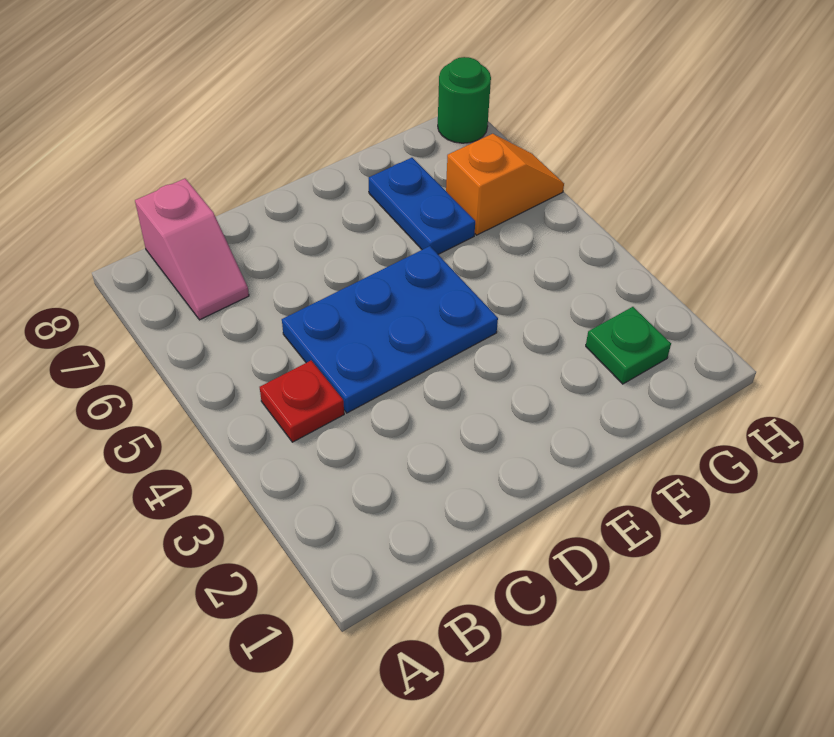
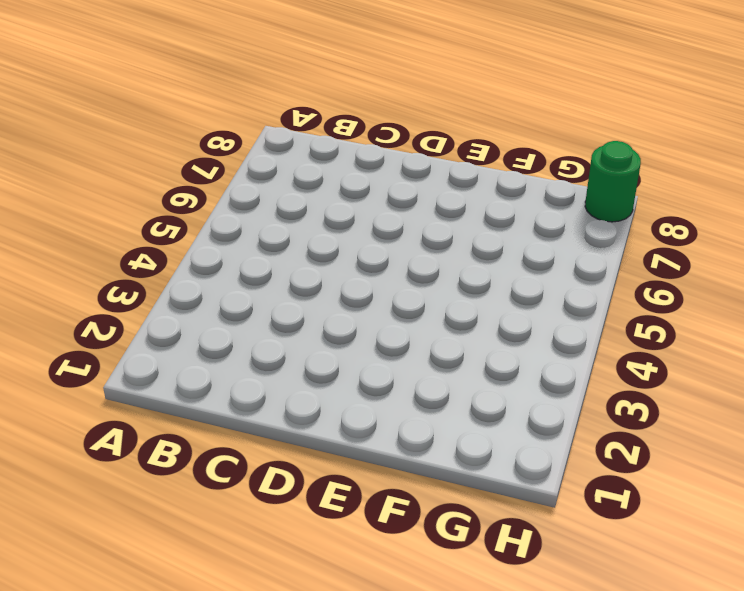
none -> red 1x1 plate [260,361,344,442]
none -> pink 1x2 slope [135,179,249,320]

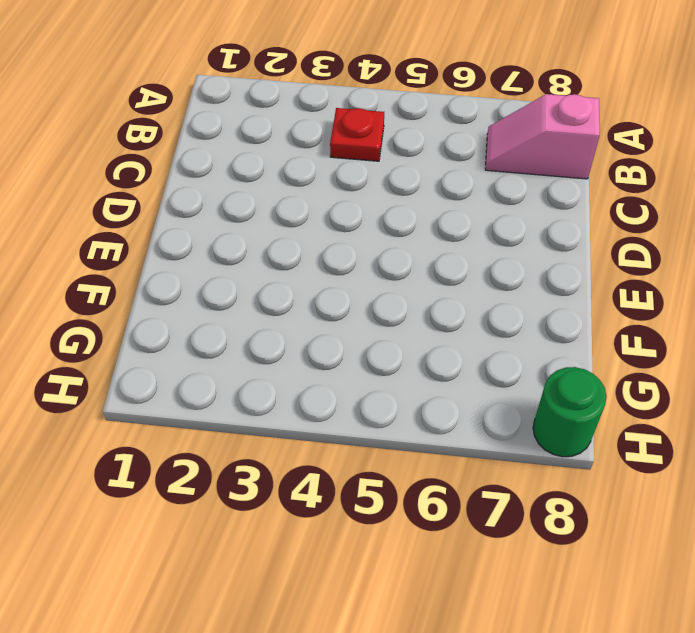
none -> blue 2x3 plate [282,246,498,413]
none -> blue 1x2 plate [369,158,475,254]

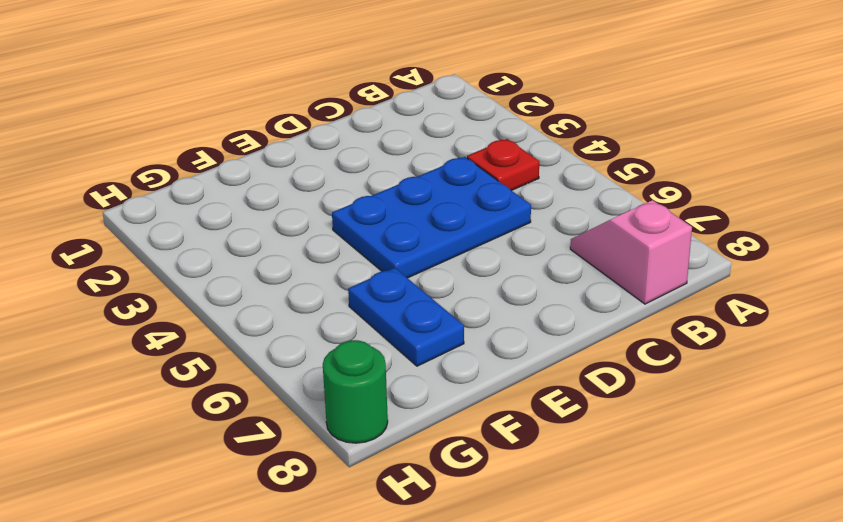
none -> green 1x1 plate [586,307,671,384]
none -> orange 1x2 slope [446,134,564,235]

